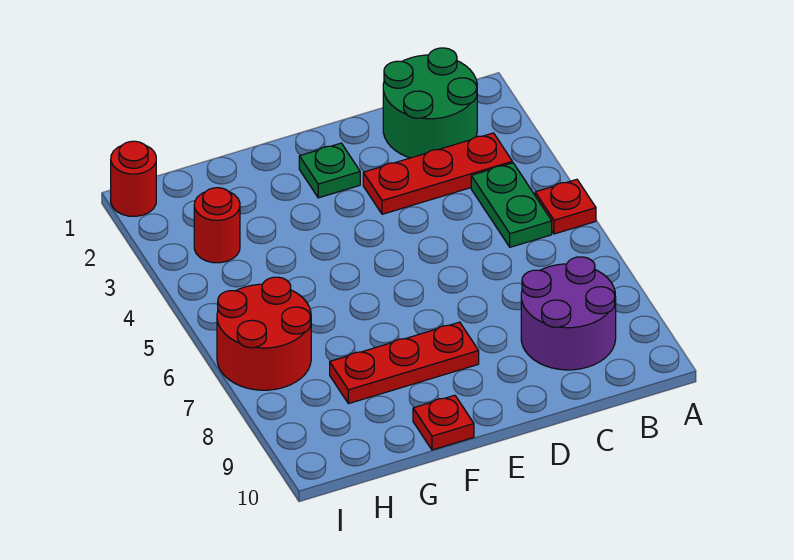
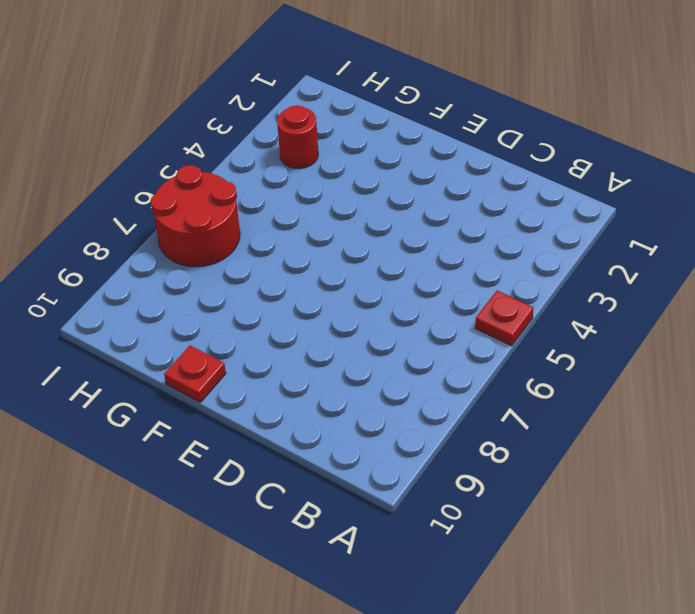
none -> green 2x2 round brick [383,48,477,158]
none -> red 1x3 plate [363,133,512,214]

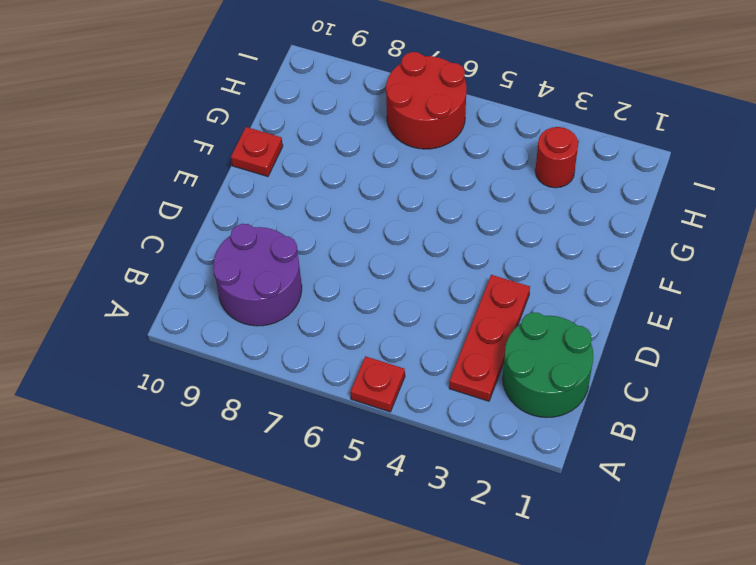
none -> green 1x2 plate [471,163,552,247]
none -> green 1x1 plate [299,143,360,198]

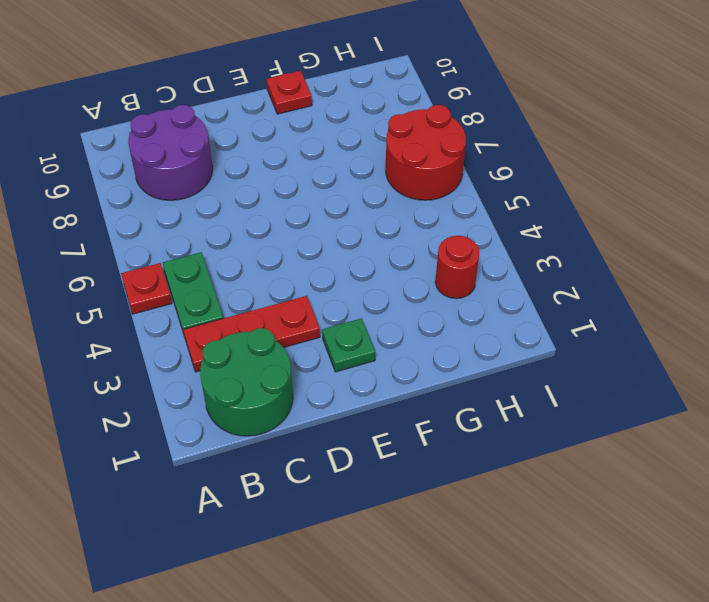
none -> red 1x3 plate [330,322,479,404]
none -> red 1x1 round brick [111,141,156,216]

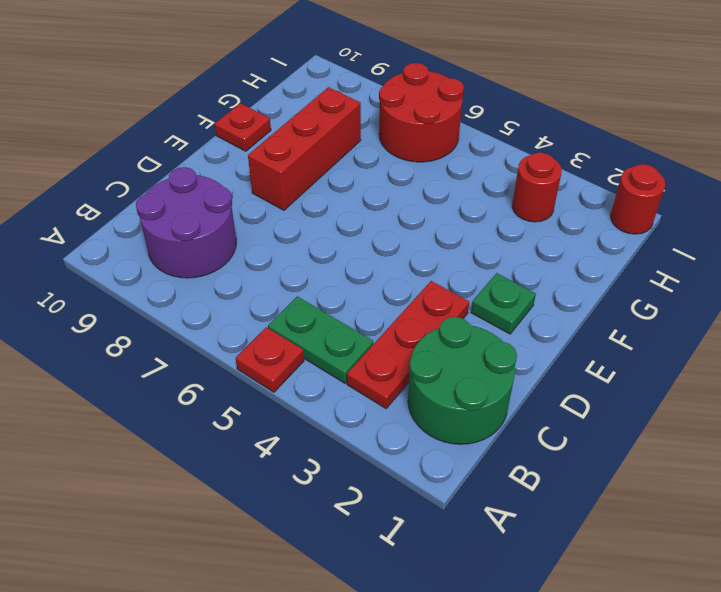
red 1x3 brick [248,87,361,210] -> red 1x3 plate [330,322,479,404]

